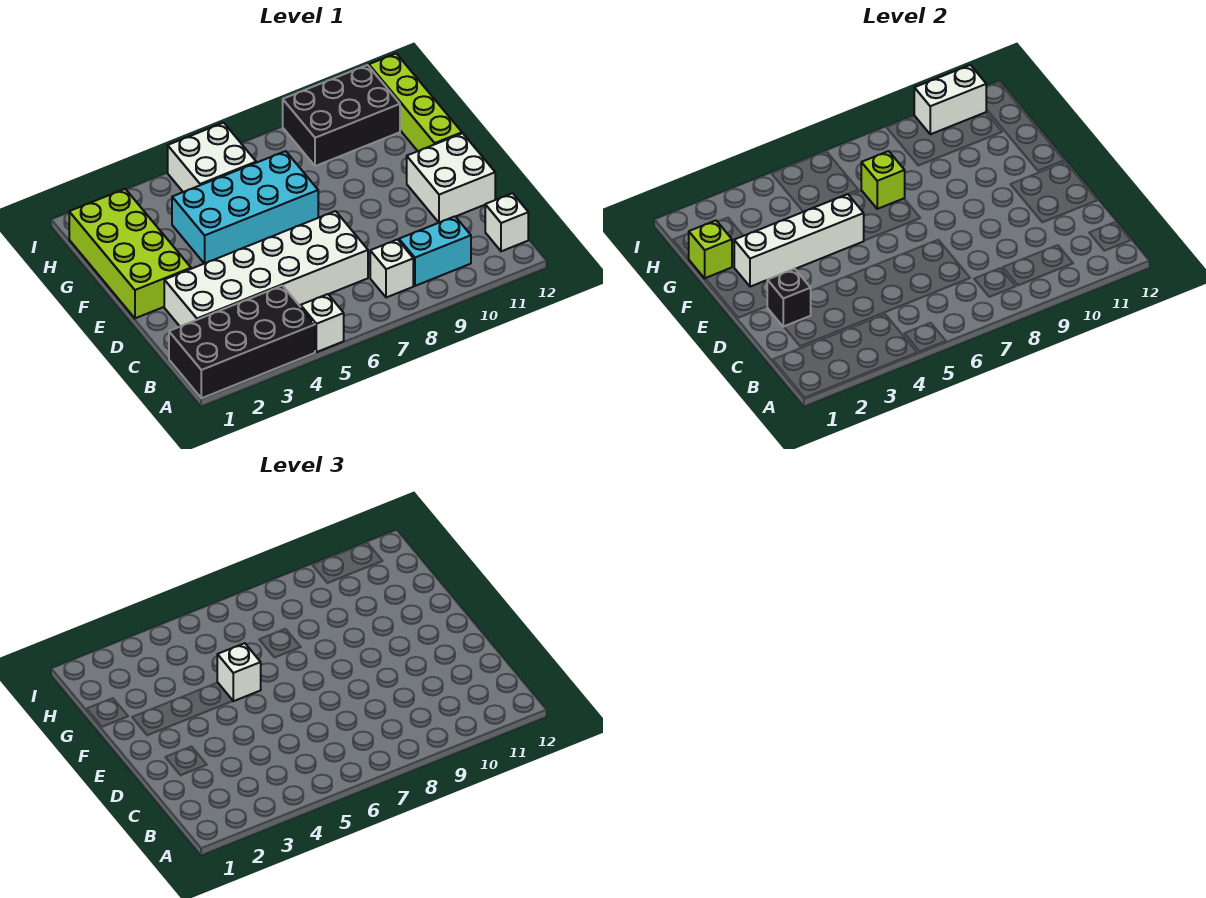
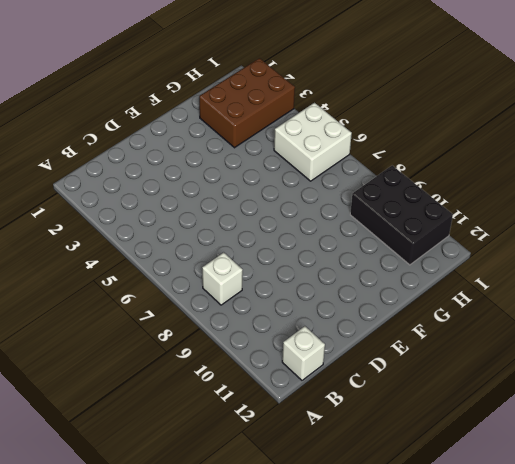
brown 2x3 brick [199,58,295,148] -> lime 2x4 brick [69,189,191,318]
none -> black 2x4 brick [169,286,315,398]
none -> white 1x1 brick [301,294,344,352]
none -> cyan 1x2 brick [399,216,471,286]

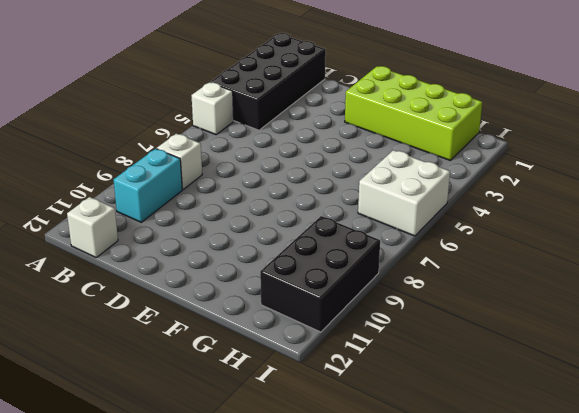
none -> white 2x6 brick [164,211,368,326]
none -> white 2x2 brick [407,133,495,223]
none -> cyan 2x4 brick [172,151,318,264]

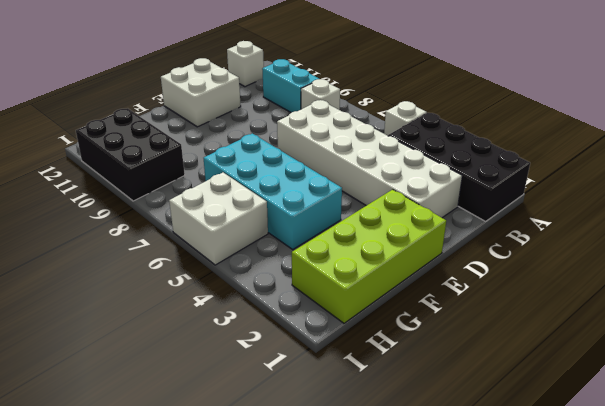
none -> lime 1x4 brick [369,54,462,151]
none -> black 1x1 brick [767,269,811,327]
none -> white 1x4 brick [734,194,864,287]

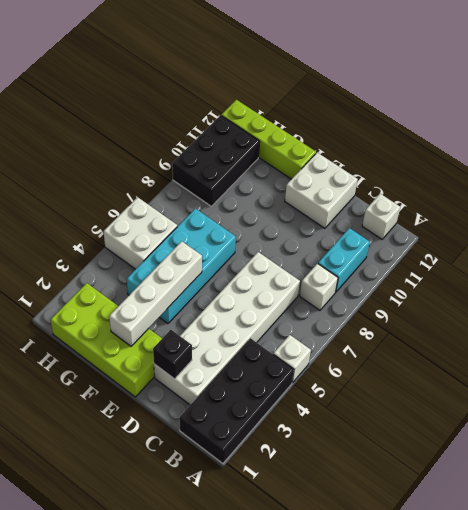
none -> lime 1x1 brick [689,221,732,278]
none -> lime 1x1 brick [861,151,905,209]
none -> white 1x2 brick [914,65,986,134]

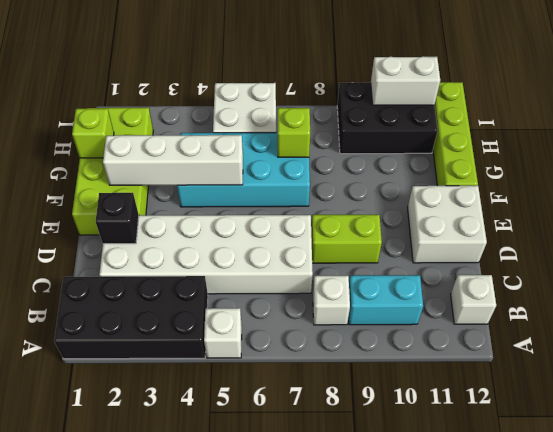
lime 1x2 brick [311,215,382,263] -> none
none -> white 1x1 brick [217,643,261,701]

